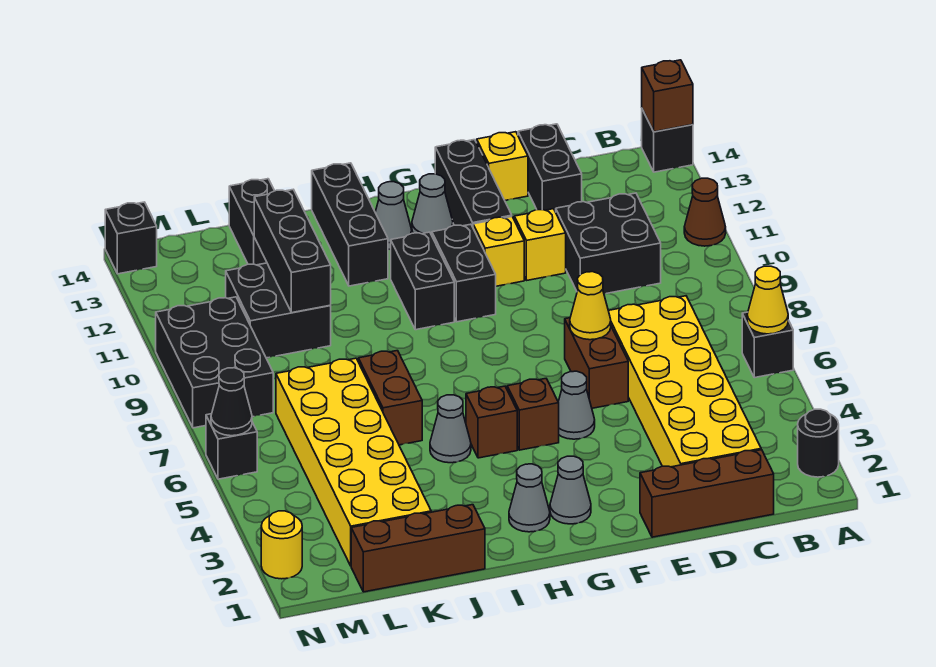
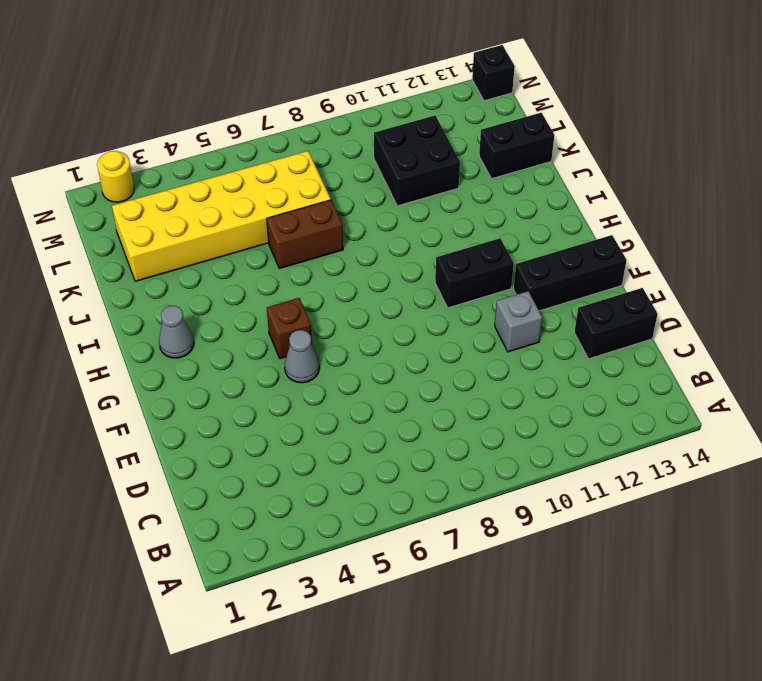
grey 1x1 brick [495,291,542,352] -> yellow 1x1 brick [514,209,566,281]
none -> black 1x1 round brick [798,409,839,477]
none -> black 1x1 brick [742,312,793,378]
none -> brown 1x1 cone [684,178,726,246]
none -> black 1x1 brick [642,109,693,172]

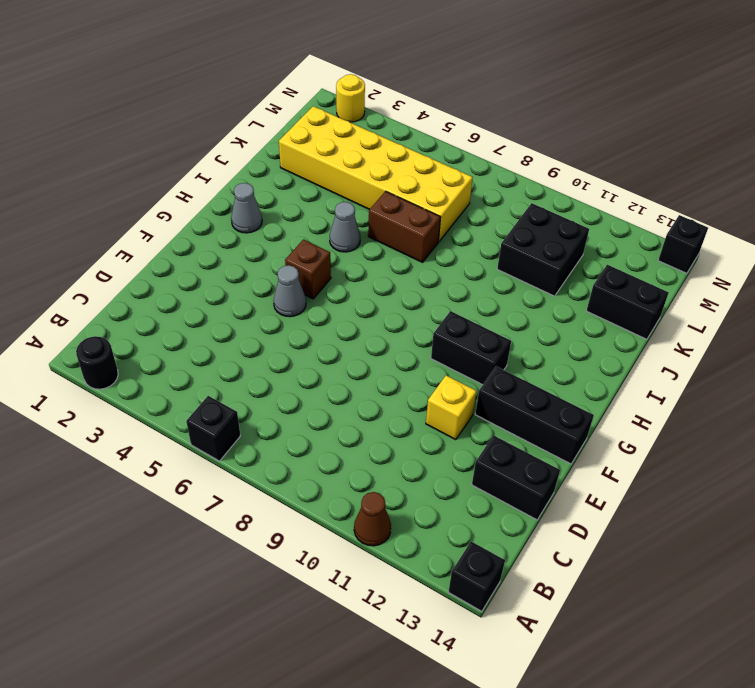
none -> brown 1x3 brick [640,450,774,537]
none -> yellow 2x6 brick [608,296,761,467]
none -> black 2x2 brick [556,193,661,294]
none -> brown 1x2 brick [565,318,628,408]

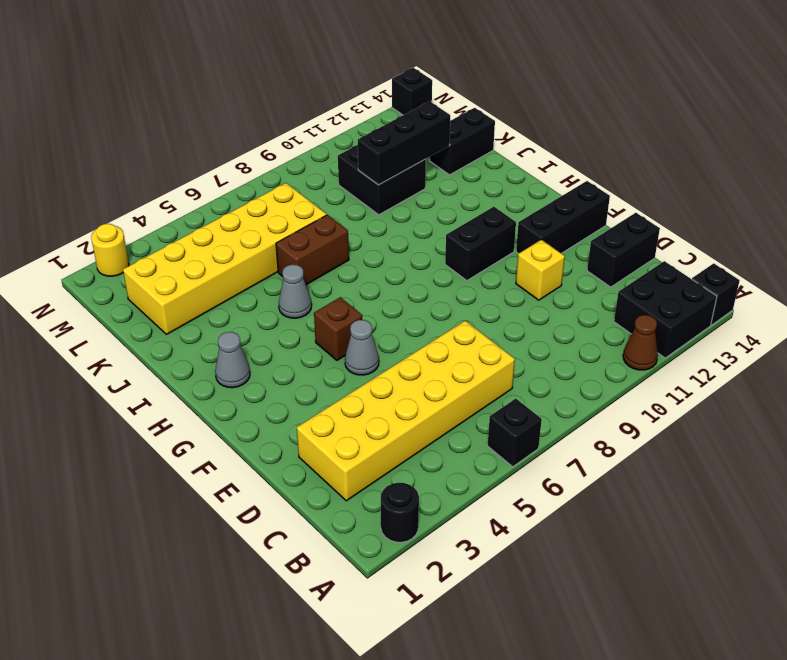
black 2x2 brick [614,261,717,358] -> black 2x2 brick moved to [556,193,661,294]
none -> brown 1x3 brick [640,450,774,537]
none -> brown 1x2 brick [565,318,628,408]
none -> yellow 1x1 brick [477,132,528,200]
none -> yellow 1x1 brick [473,217,524,286]

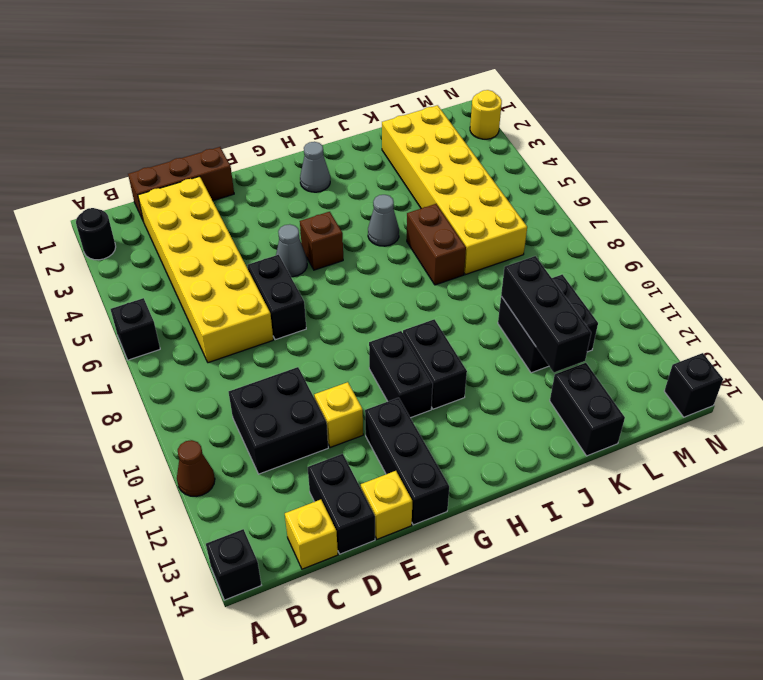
yellow 1x1 brick [285,500,338,569] -> yellow 1x1 brick moved to [473,217,524,286]
black 1x2 brick [247,255,306,340] -> brown 1x2 brick [565,318,628,408]
none -> grey 1x1 cone [550,456,591,524]
none -> grey 1x1 cone [412,174,453,235]
none -> brown 1x1 brick [466,386,517,458]
none -> grey 1x1 cone [375,182,412,250]

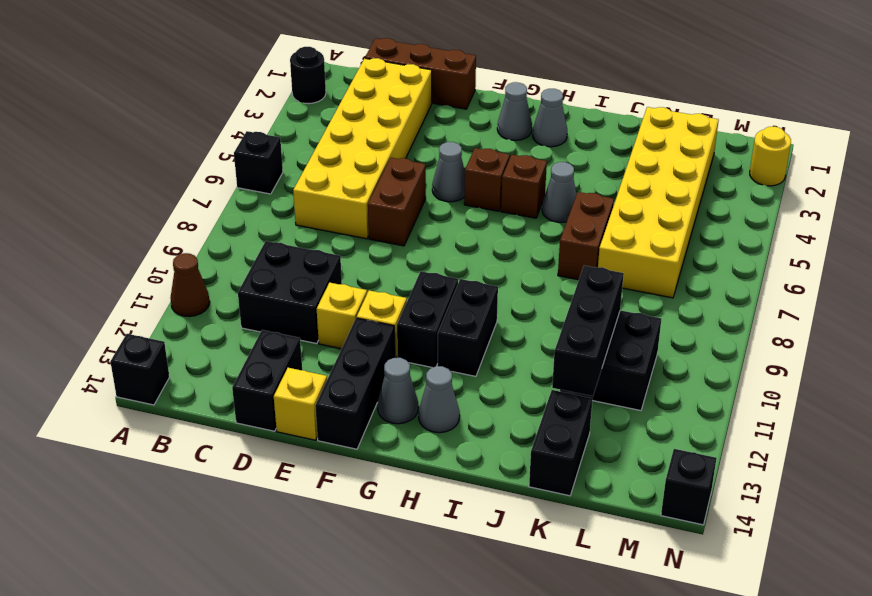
none -> black 1x3 brick [312,163,388,286]
none -> brown 1x3 brick [351,505,485,592]
none -> black 2x3 brick [156,297,273,428]
none -> black 1x1 brick [206,414,257,479]

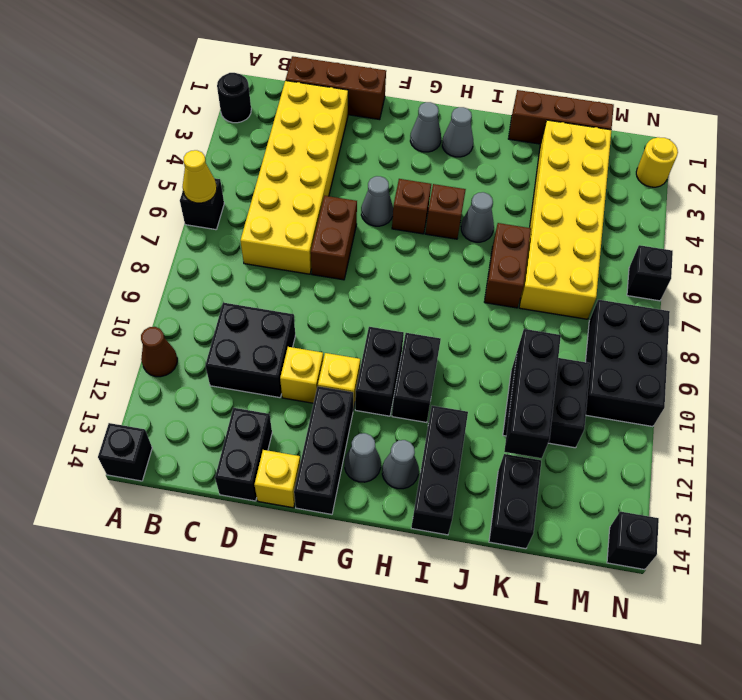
none -> brown 1x1 brick [642,60,693,132]
none -> yellow 1x1 cone [570,272,611,340]
none -> black 1x1 cone [211,368,252,436]

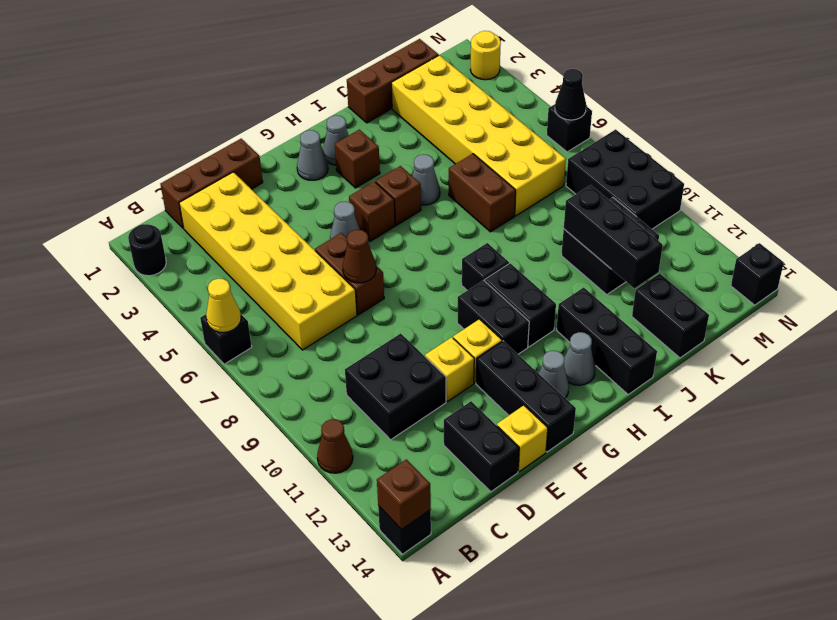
brown 1x1 cone [343,230,376,283] -> yellow 1x1 cone [570,272,611,340]
brown 1x1 brick [335,129,380,188] -> none
black 1x1 brick [462,243,509,290] -> none

